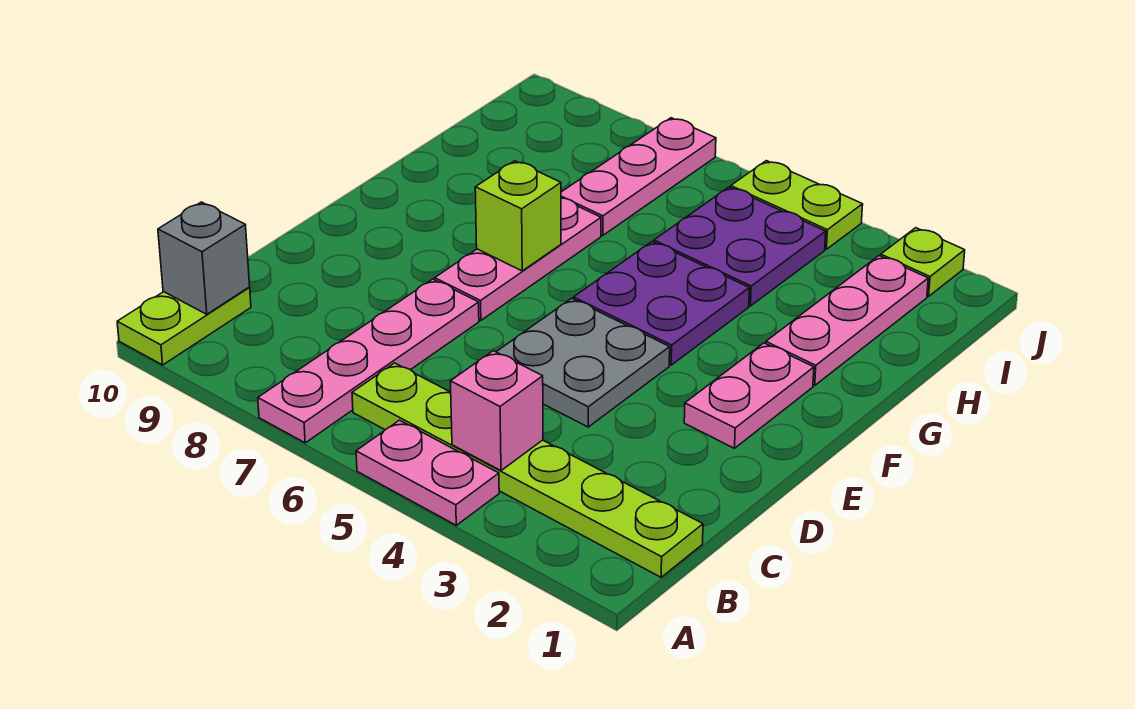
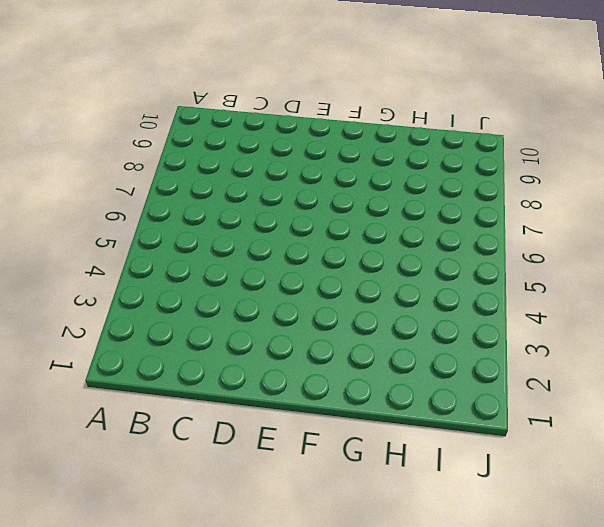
none -> pink 1x2 plate [356,420,499,525]
none -> pink 1x4 plate [258,279,479,443]
none -> lime 1x2 plate [117,288,251,365]

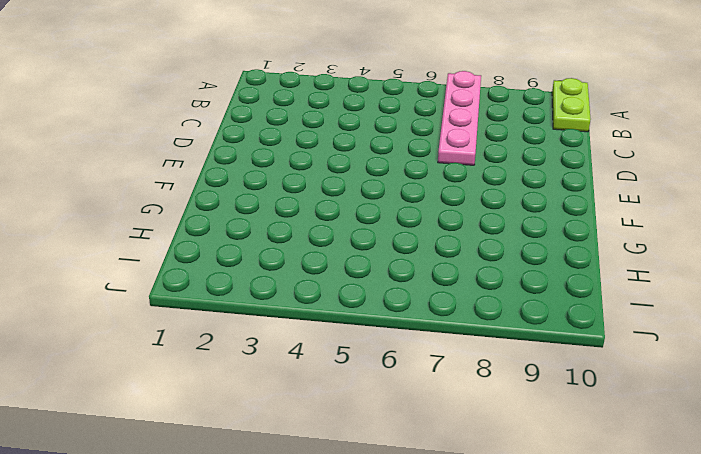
none -> pink 1x2 plate [356,420,499,525]
none -> lime 1x6 plate [352,363,703,577]
none -> grey 2x2 plate [496,298,670,427]

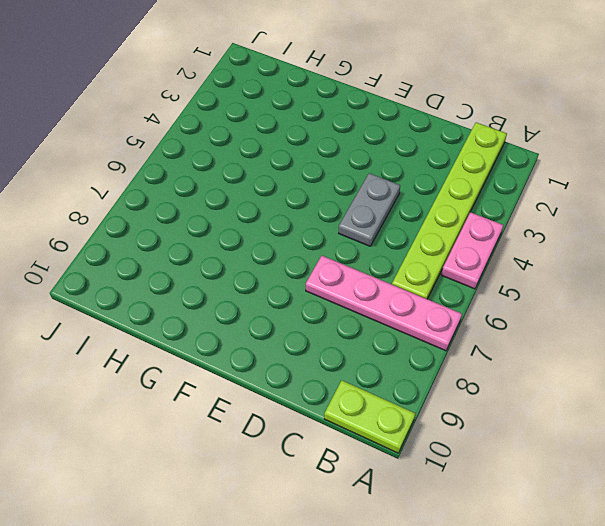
grey 1x2 plate [339,173,400,246] -> grey 2x2 plate [496,298,670,427]
none -> pink 1x2 plate [684,343,814,448]
none -> pink 1x3 plate [435,198,601,320]
none -> purple 2x2 plate [574,242,749,365]

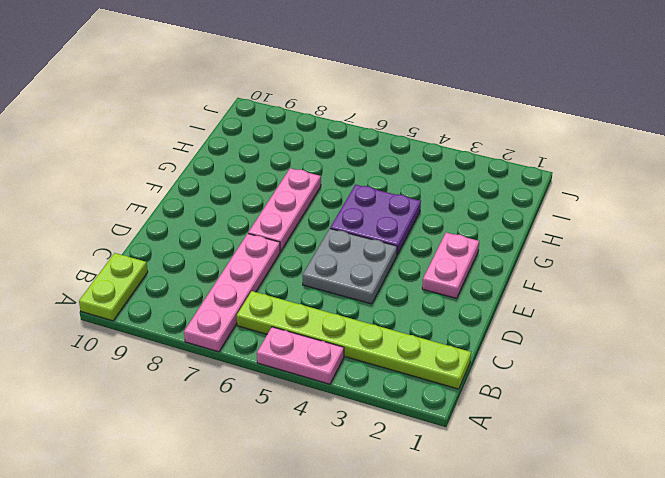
none -> pink 1x3 plate [766,256,928,385]
none -> purple 2x2 plate [654,187,826,306]
none -> pink 1x3 plate [561,118,716,236]

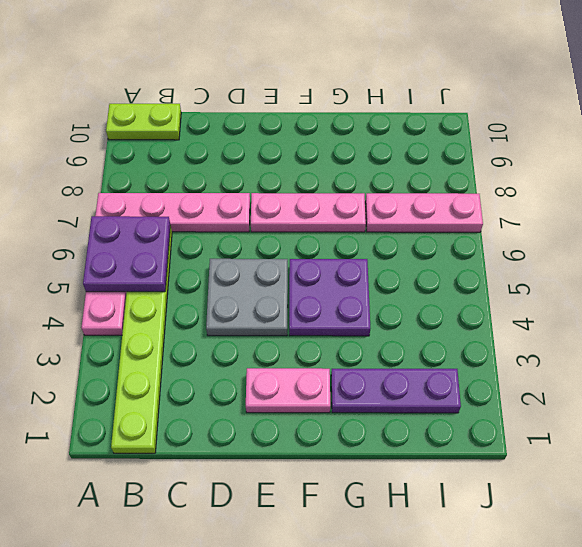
purple 2x2 plate [83,216,170,292] -> purple 2x2 plate moved to [654,187,826,306]
purple 1x3 plate [331,369,461,413] -> pink 1x3 plate [766,256,928,385]
none -> lime 1x1 plate [881,228,965,296]
none -> lime 1x2 plate [731,161,863,249]
none -> pink 1x1 brick [450,351,543,471]

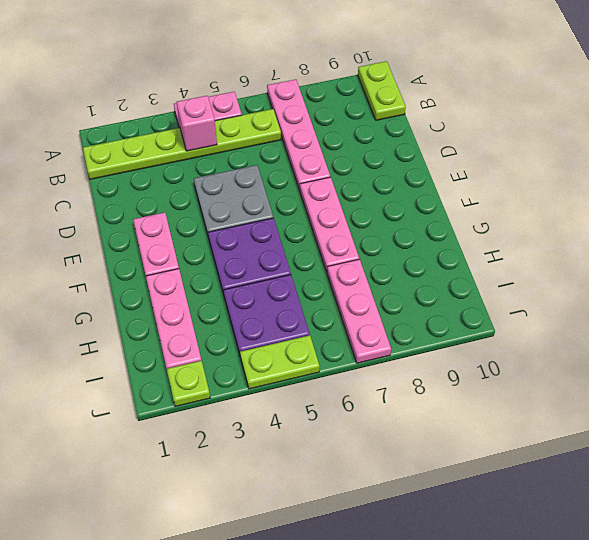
none -> grey 1x1 brick [158,202,250,314]
none -> lime 1x1 brick [475,161,561,271]

